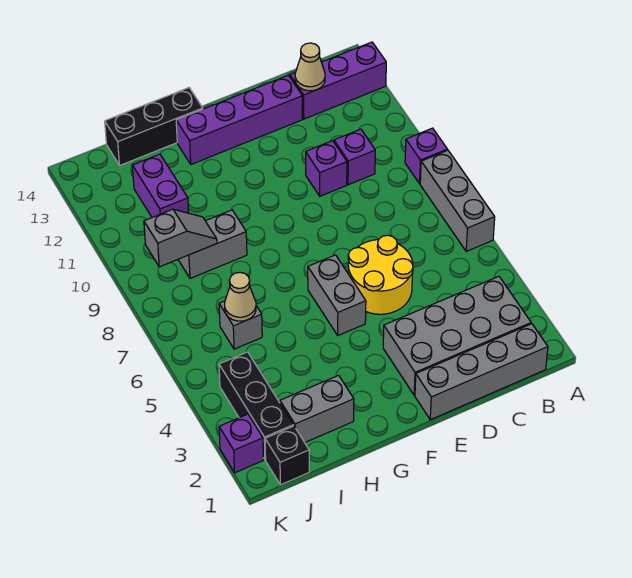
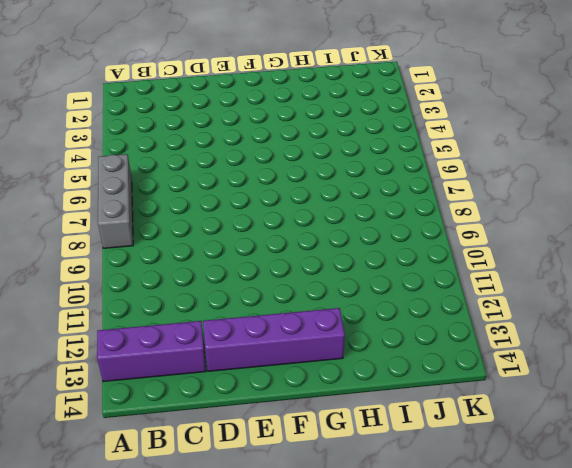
none -> purple 1x1 brick [405,128,447,184]
none -> grey 1x4 brick [415,324,548,420]
none -> grey 2x4 brick [383,276,531,395]

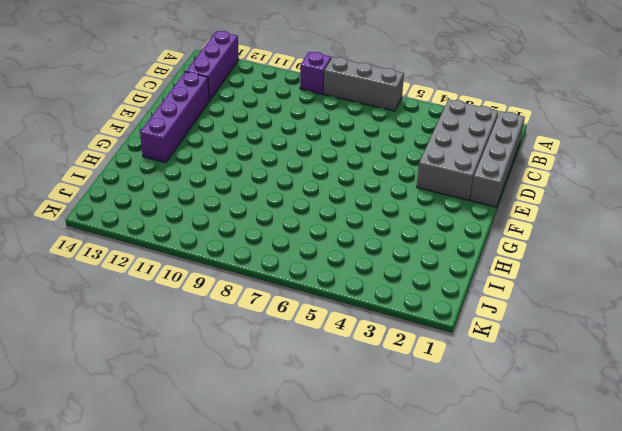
none -> purple 1x1 brick [334,129,375,185]
none -> yellow 2x2 round brick [348,235,413,314]
none -> purple 1x1 brick [306,141,347,196]

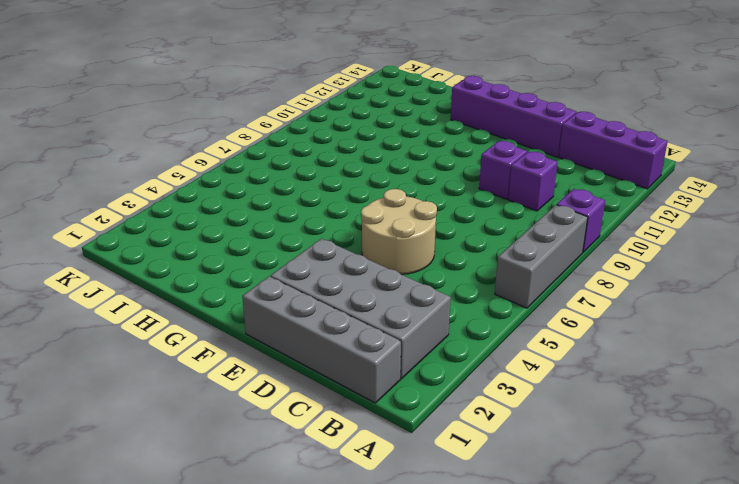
tan 2x2 round brick [361,189,437,274] -> yellow 2x2 round brick [348,235,413,314]
none -> grey 1x2 brick [308,255,366,335]
none -> black 1x3 brick [105,88,203,165]
none -> grey 1x2 brick [280,375,354,442]

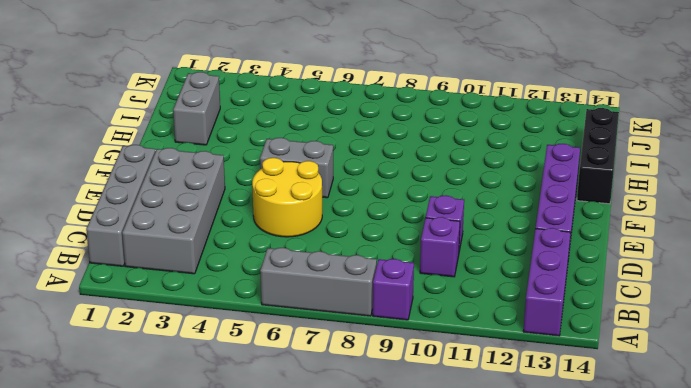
none -> grey 1x2 brick [178,210,247,278]
none -> grey 1x1 brick [219,301,262,349]
none -> purple 1x2 brick [132,154,189,217]

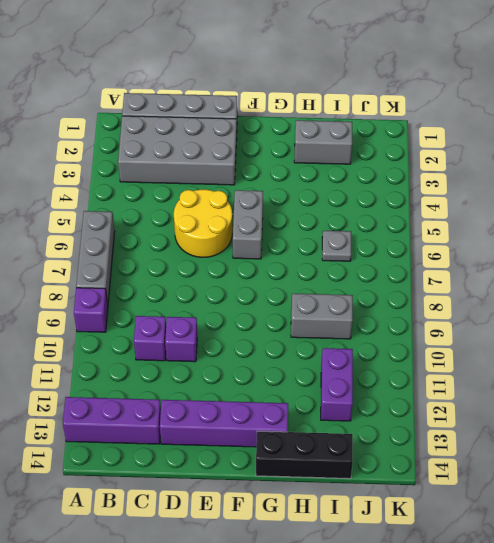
grey 1x1 plate [322,231,351,261] -> grey 1x1 brick [219,301,262,349]
none -> black 1x1 brick [265,426,309,485]
none -> black 1x3 brick [219,352,293,460]
none -> purple 1x1 brick [219,414,263,473]

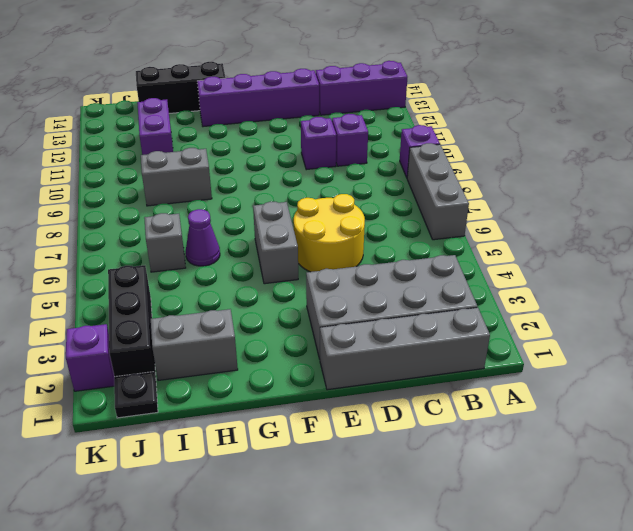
purple 1x1 cone [186,209,220,266] -> none
black 1x1 plate [114,372,158,418] -> black 1x1 brick [265,426,309,485]
none -> tan 1x1 cone [295,43,325,91]
none -> tan 1x1 cone [225,272,256,321]
none -> grey 1x2 slope [144,209,217,267]

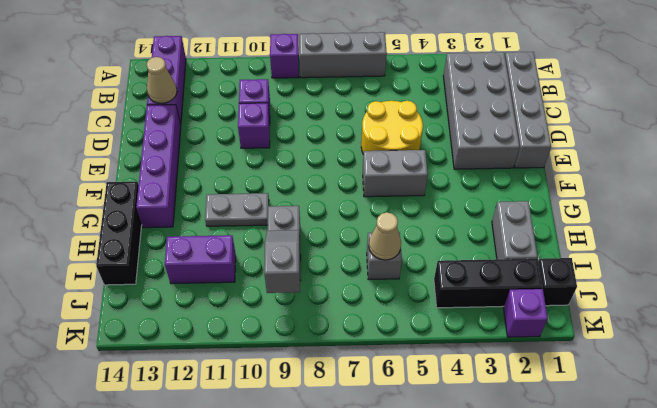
grey 1x2 plate [205,193,269,226] -> none

